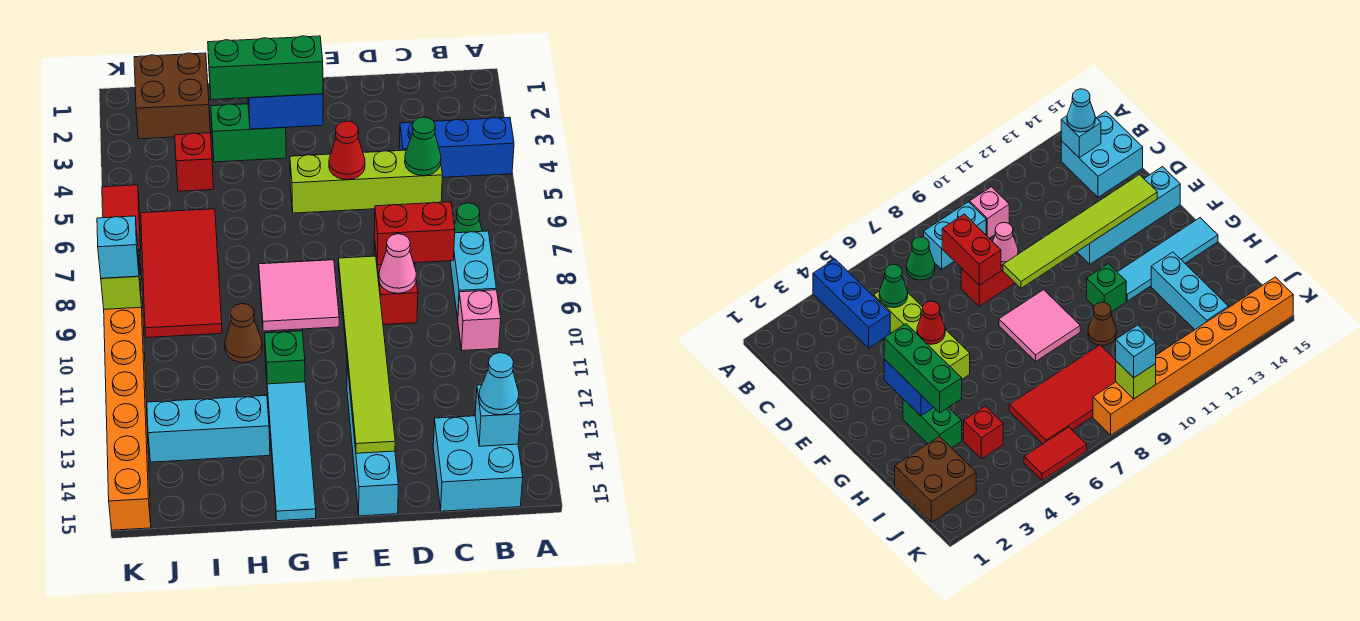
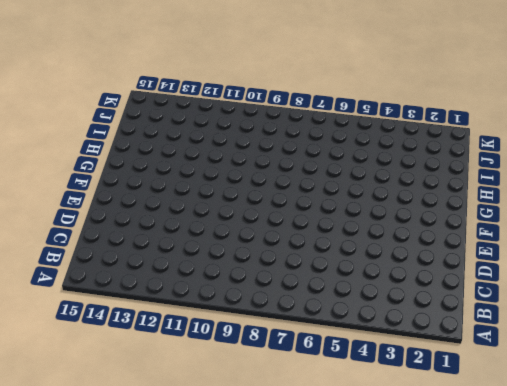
none -> blue 1x3 brick [399,117,514,177]
none -> green 1x1 cone [454,203,482,233]
none -> cyan 1x2 brick [450,231,496,319]
none -> pink 1x1 brick [458,290,501,351]

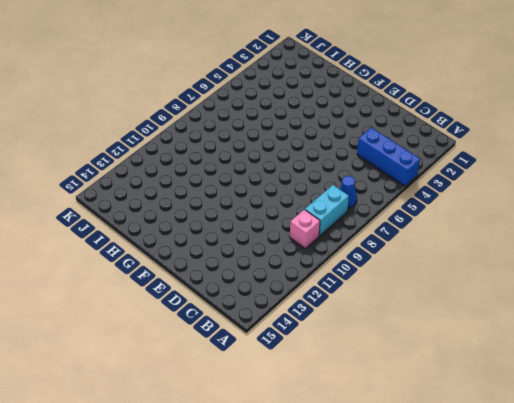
blue 1x1 cone [340,176,357,208] -> green 1x1 cone [454,203,482,233]
none -> cyan 2x2 brick [433,416,523,511]
none -> lime 1x4 brick [290,150,442,213]
none -> red 1x2 brick [374,238,418,325]
none -> cyan 1x4 brick [347,365,398,516]

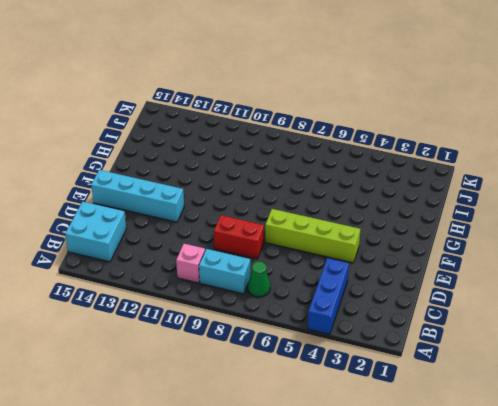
lime 1x4 brick [265,209,361,263] -> lime 1x4 brick turned to [290,150,442,213]
none -> pink 2x2 tile [259,260,339,331]
none -> green 1x2 brick [211,104,286,162]
none -> green 1x1 brick [264,331,305,384]
none -> cyan 1x4 tile [267,382,316,521]

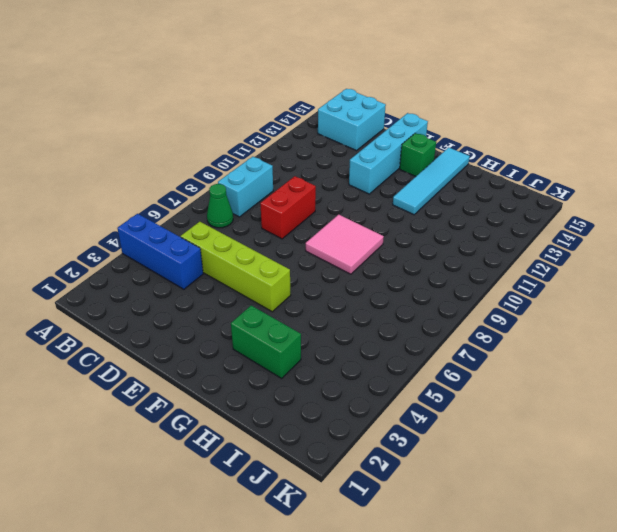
green 1x1 brick [400,133,436,176] -> green 1x1 brick moved to [264,331,305,384]
none -> pink 1x1 brick [458,290,501,351]
none -> brown 1x1 cone [225,304,262,363]
none -> cyan 1x3 brick [147,395,270,462]
none -> brown 2x2 brick [134,53,210,139]

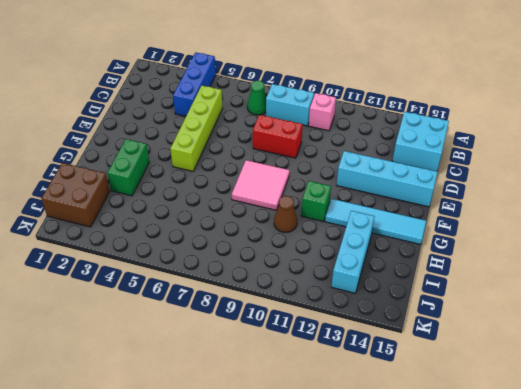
none -> red 1x1 brick [175,133,214,191]
none -> red 2x4 tile [141,209,222,338]
none -> red 1x2 tile [102,185,141,250]
none -> orange 1x8 brick [104,250,151,530]

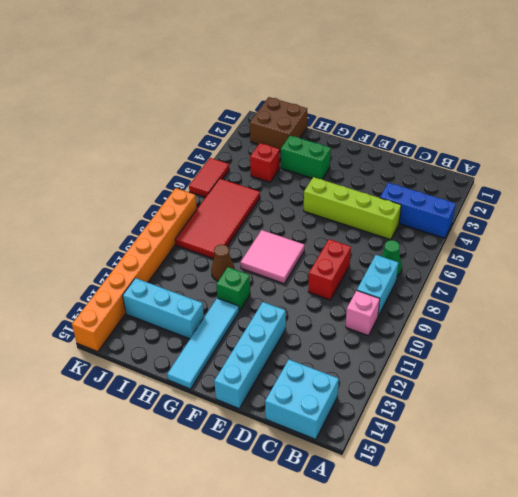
none -> cyan 1x1 brick [475,385,520,446]
none -> green 1x1 cone [405,117,441,176]
none -> red 1x2 brick [374,202,455,265]
none -> pink 1x1 cone [379,234,416,293]

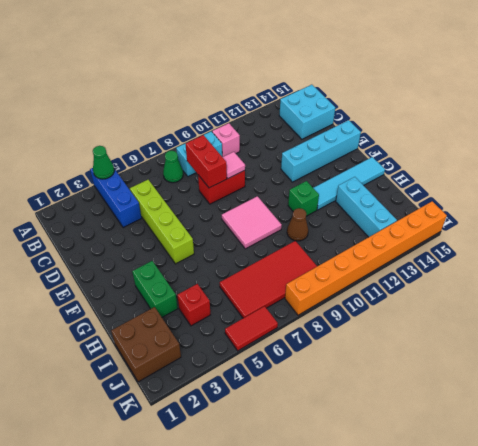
green 1x1 cone [93,146,114,179] -> green 1x1 cone moved to [405,117,441,176]
pink 1x1 tile [223,152,245,178] -> pink 1x1 cone [379,234,416,293]
none -> cyan 1x1 brick [475,385,520,446]
none -> red 1x1 cone [329,121,365,180]
none -> lime 1x6 tile [338,256,395,453]
none -> blue 1x2 brick [248,94,323,129]

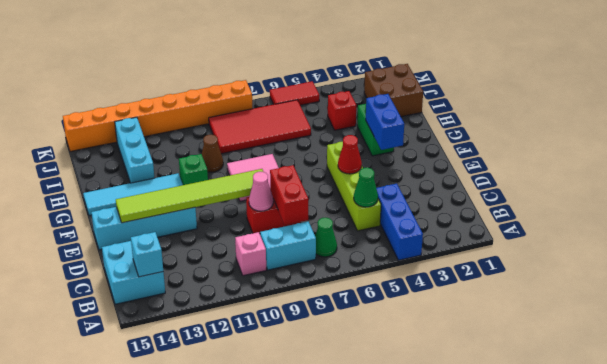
none -> lime 1x1 brick [101,255,141,309]
none -> cyan 1x1 cone [479,353,519,415]
none -> green 1x3 brick [208,36,323,100]
none -> cyan 1x1 brick [97,216,139,278]

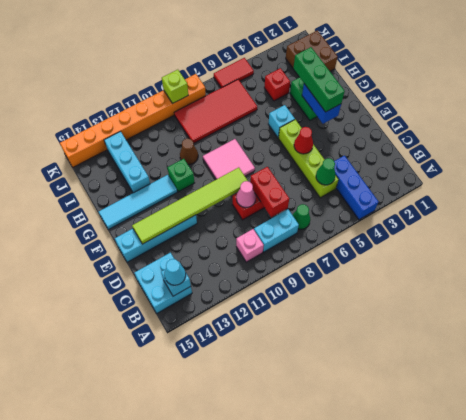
cyan 1x1 brick [268,105,295,138] -> cyan 1x1 brick moved to [97,216,139,278]

